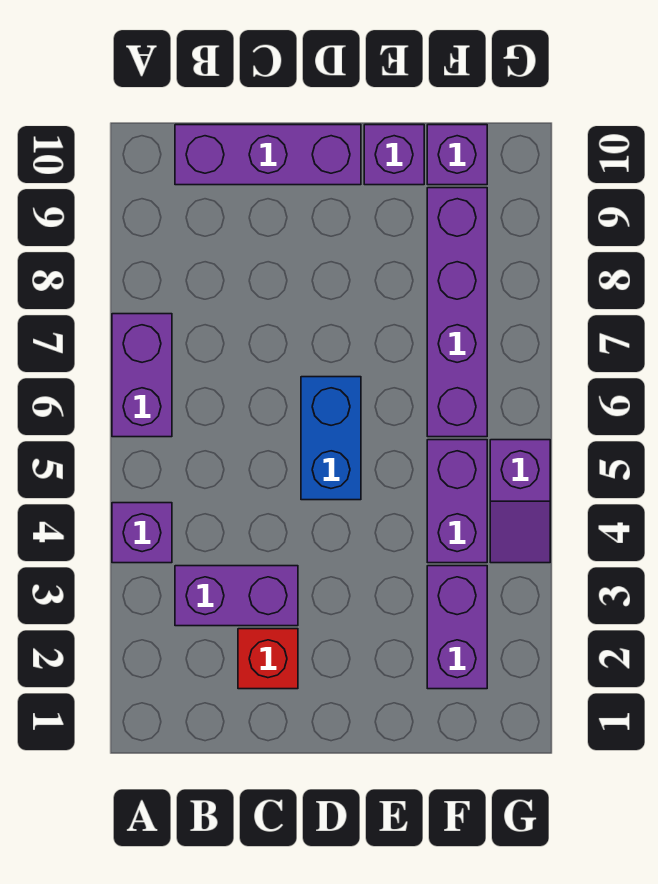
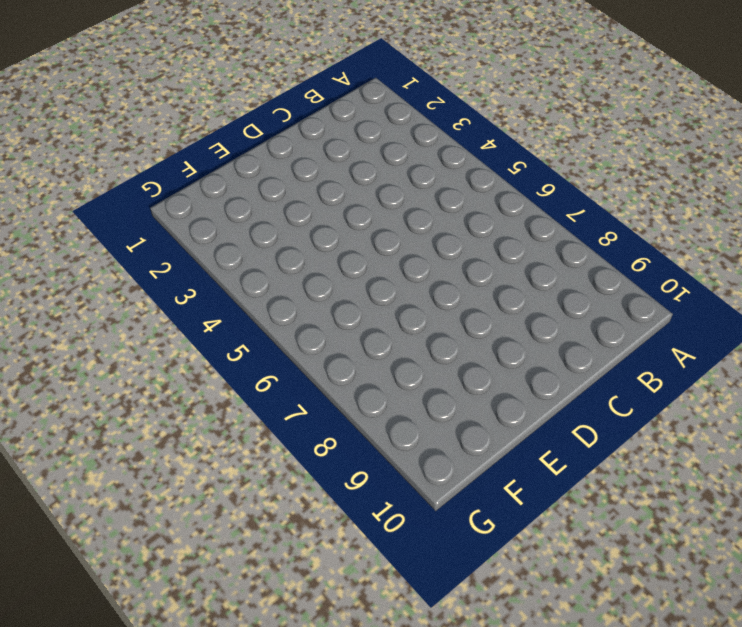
none -> purple 1x1 brick [112,503,172,563]
none -> purple 1x2 brick [112,314,172,437]
none -> purple 1x2 brick [175,566,298,626]

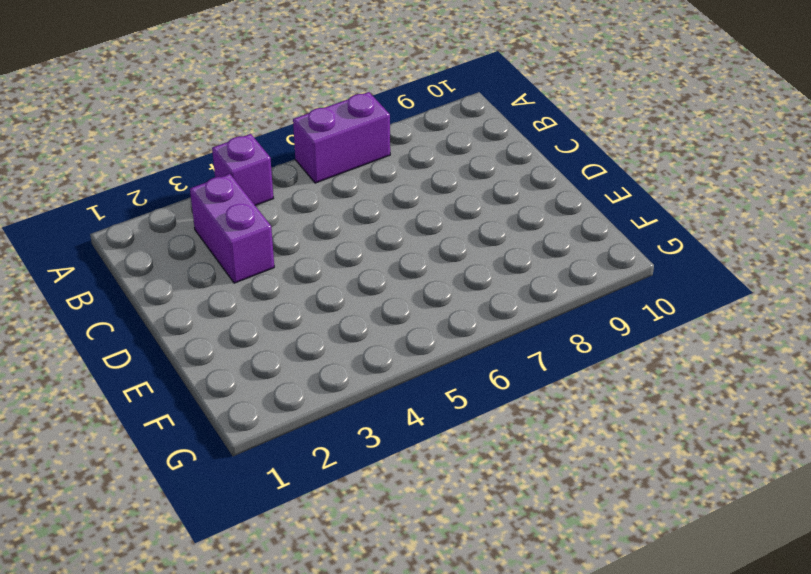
none -> purple 1x3 brick [175,125,361,185]
none -> red 1x1 brick [238,629,298,689]
none -> blue 1x2 brick [301,377,361,500]

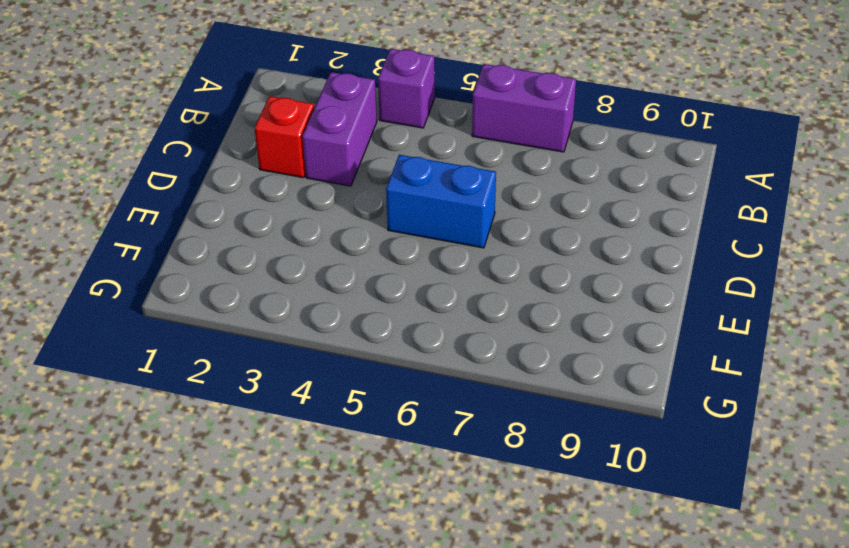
none -> purple 1x3 brick [175,125,361,185]
none -> purple 1x1 brick [364,125,424,185]
none -> purple 1x2 brick [427,566,487,689]

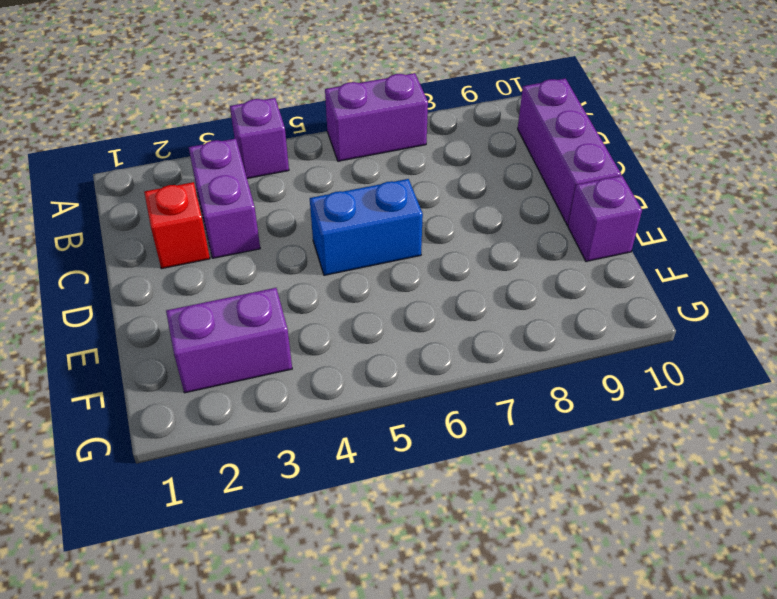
none -> purple 1x2 brick [427,440,487,563]
none -> purple 1x4 brick [427,188,487,437]
none -> purple 1x1 brick [427,125,487,185]

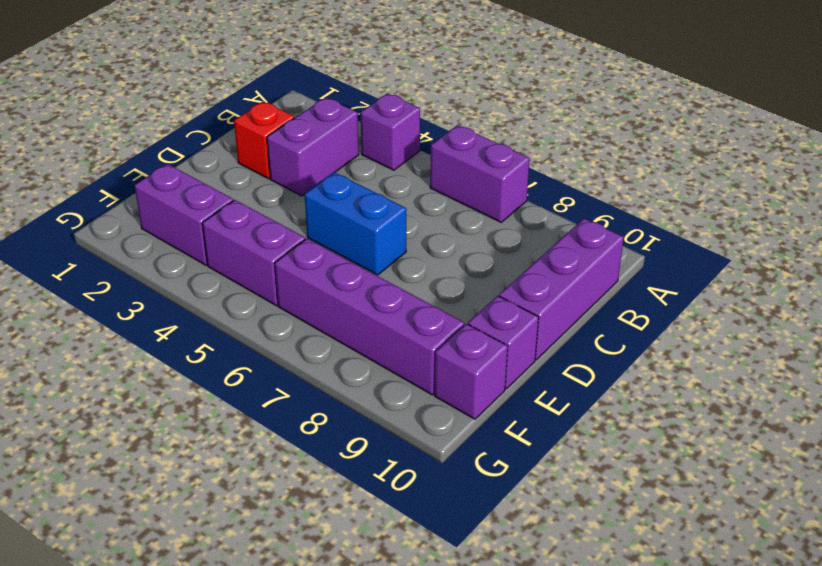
none -> purple 1x2 slope [490,440,550,563]

